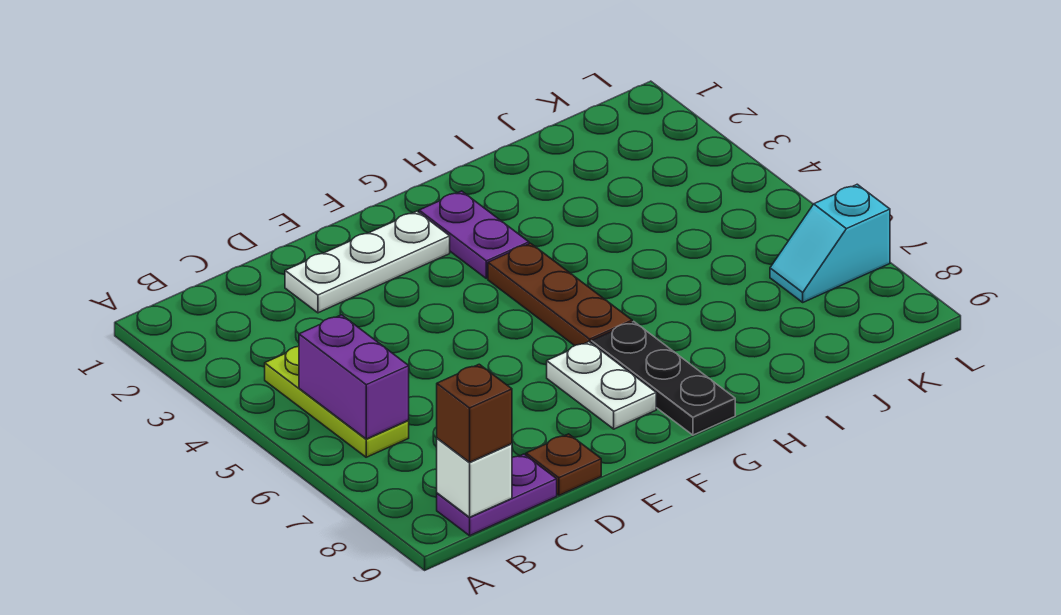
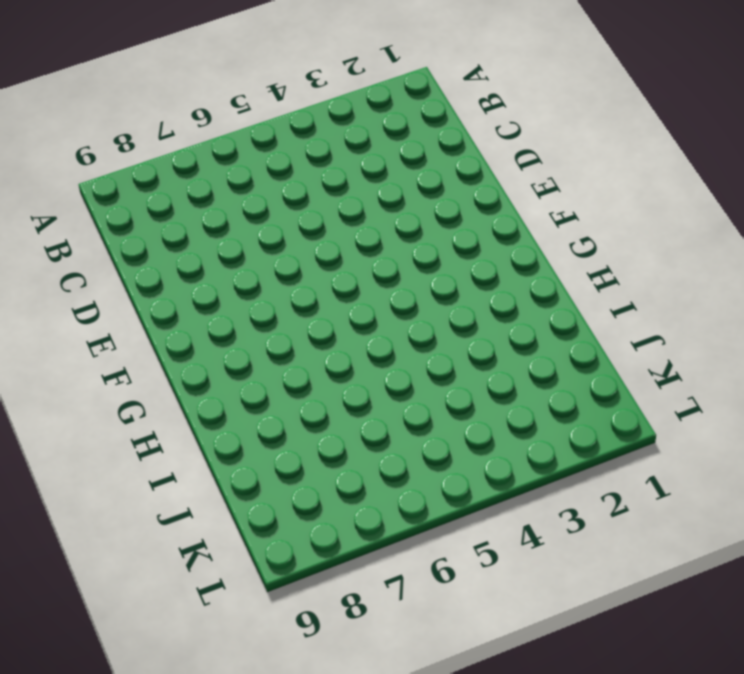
none -> lime 1x3 plate [265,346,409,457]
none -> purple 1x2 plate [437,454,557,536]
none -> white 1x3 plate [285,211,450,313]

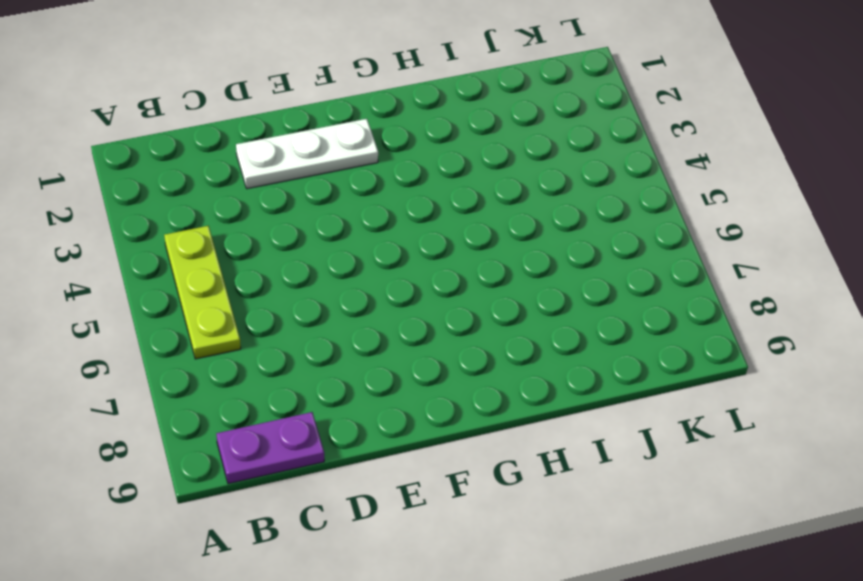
none -> brown 1x1 plate [526,434,601,495]
none -> white 1x2 plate [547,342,656,429]
none -> purple 1x2 plate [419,191,529,279]

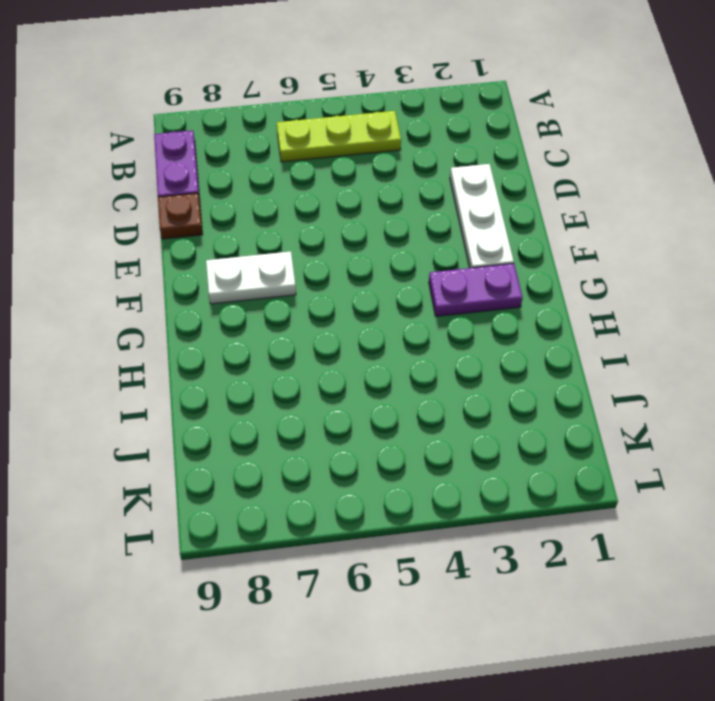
none -> brown 1x3 plate [488,243,632,346]
none -> black 1x3 plate [591,322,735,435]
none -> cyan 1x2 slope [770,184,890,302]

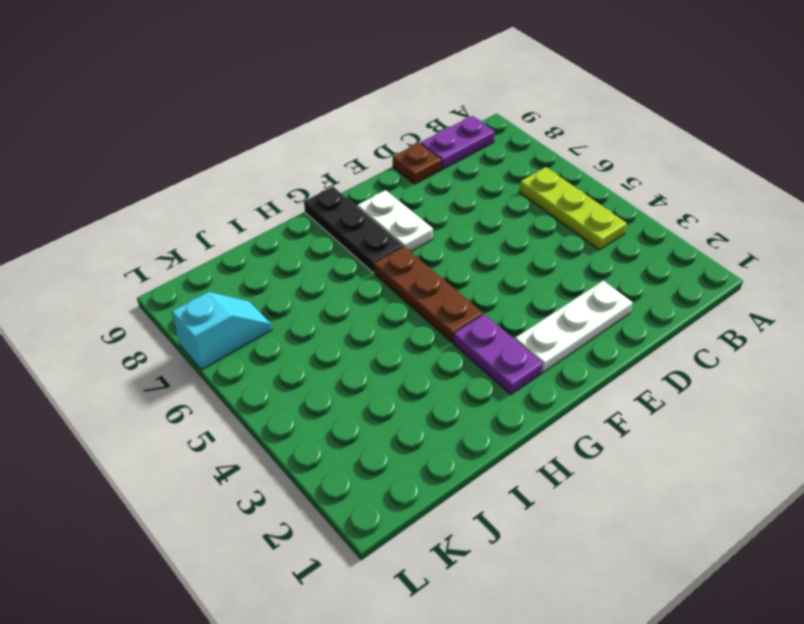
none -> purple 1x2 brick [299,315,409,439]
none -> white 1x1 brick [437,438,512,517]
none -> brown 1x1 brick [437,364,512,462]

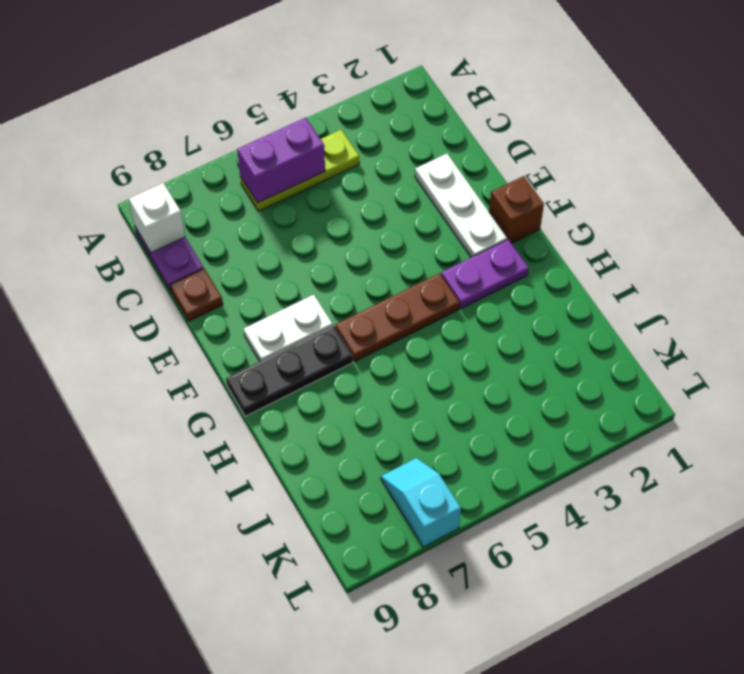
brown 1x1 brick [489,176,544,243] -> brown 1x1 brick moved to [437,364,512,462]

